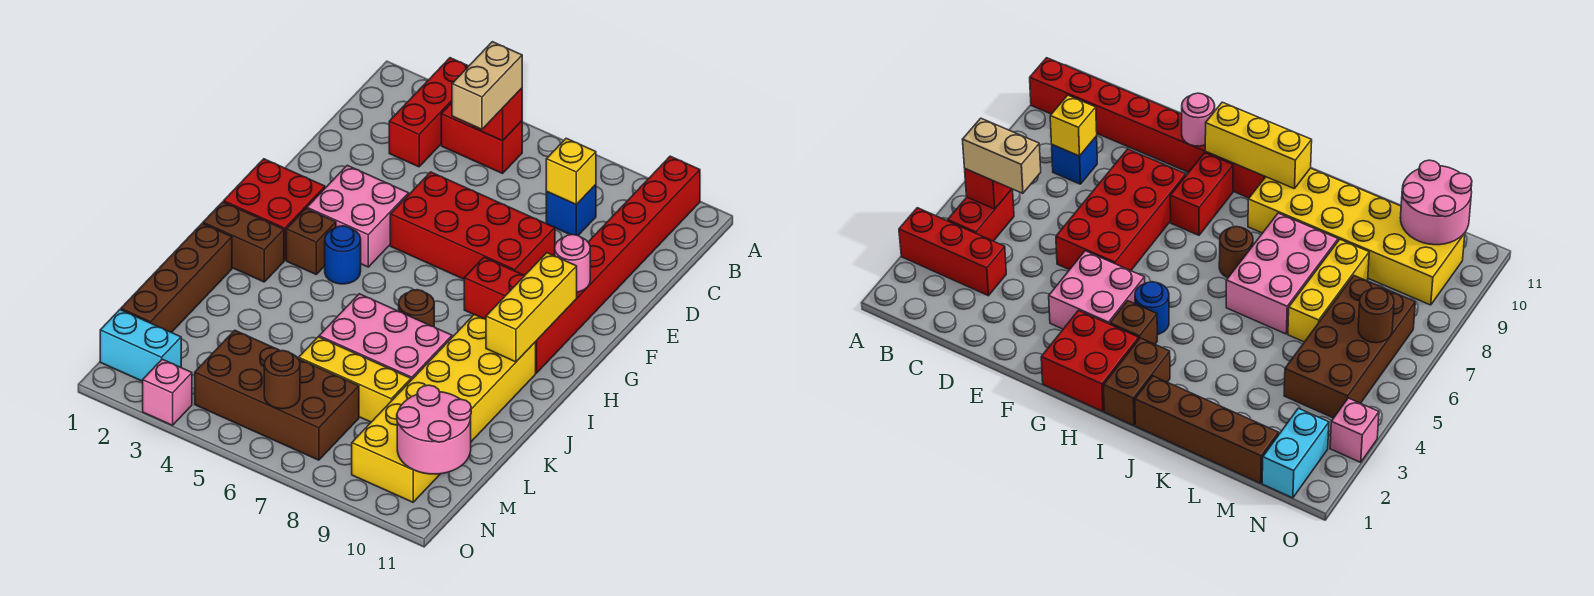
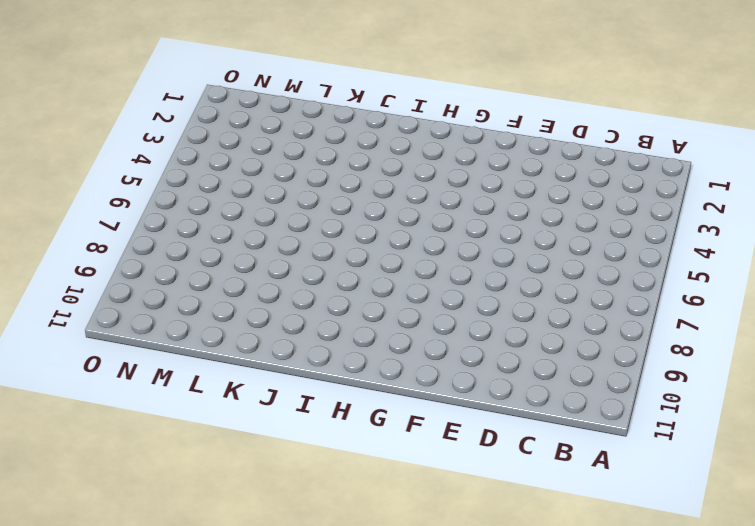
none -> red 1x3 brick [389,58,469,167]
none -> red 1x8 brick [536,156,700,373]
none -> red 1x2 brick [441,103,522,173]

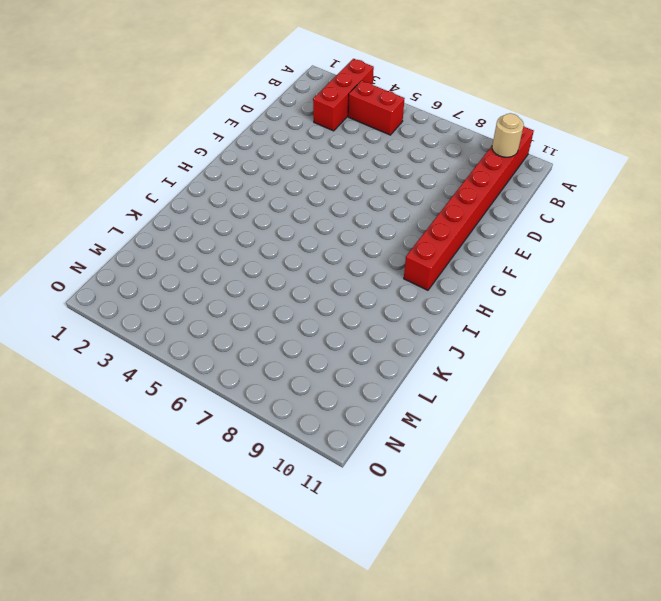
tan 1x1 round brick [492,113,524,157] -> none
none -> blue 1x1 brick [546,185,596,235]
none -> red 2x4 brick [390,172,555,279]
none -> pink 2x2 brick [307,165,409,267]

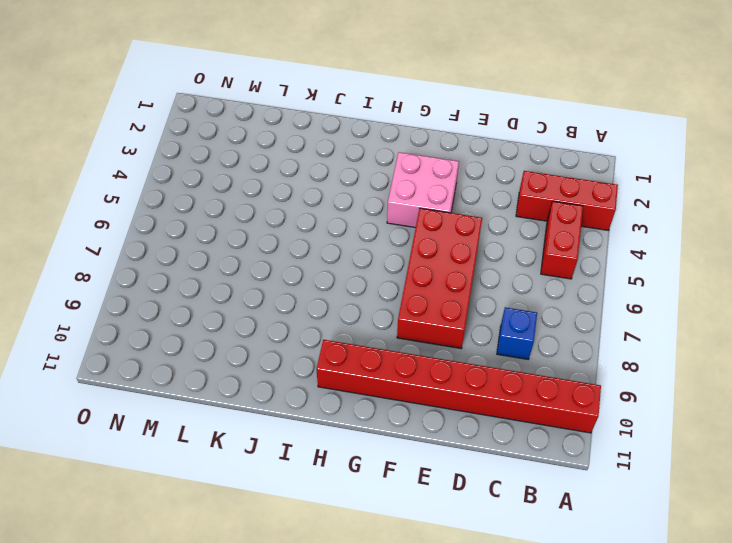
none -> red 2x2 brick [224,159,325,261]
none -> red 1x2 brick [464,258,525,319]
none -> brown 1x1 brick [286,209,336,274]

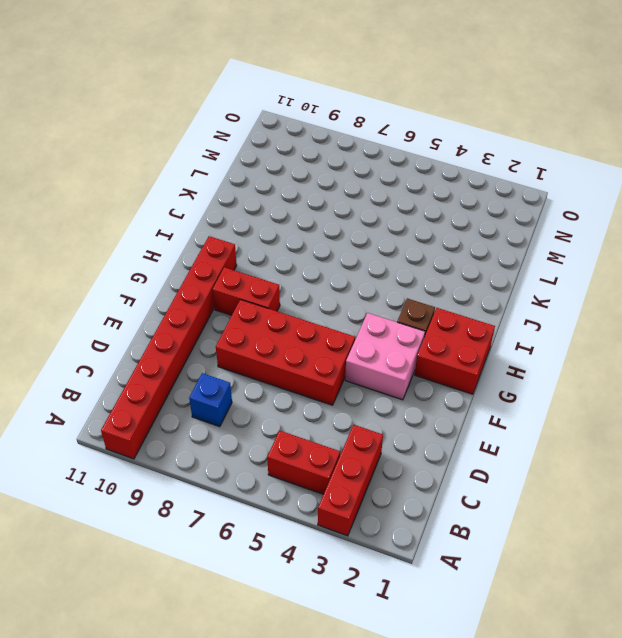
none -> blue 1x1 round brick [325,226,361,284]
none -> brown 1x2 brick [203,202,284,282]
none -> brown 1x1 round brick [399,290,434,327]

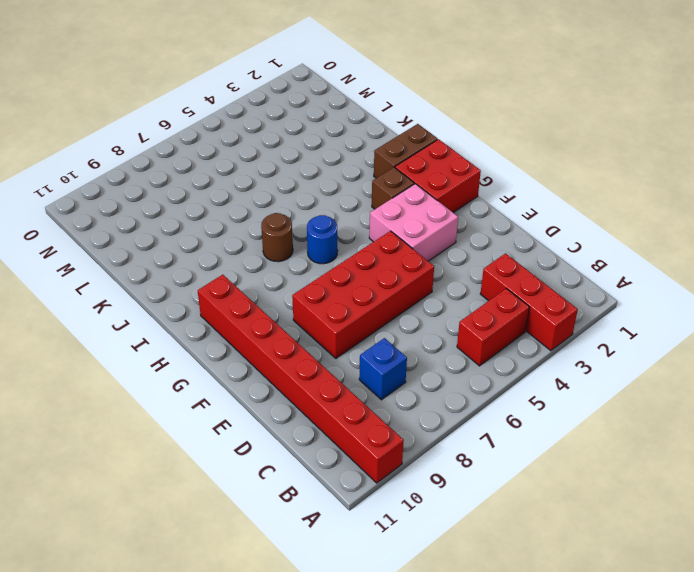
blue 1x1 round brick [307,215,338,264] -> blue 1x1 round brick moved to [325,226,361,284]
none -> red 1x2 brick [464,258,525,319]
none -> yellow 2x6 brick [352,315,536,502]
none -> brown 1x4 brick [121,223,232,333]

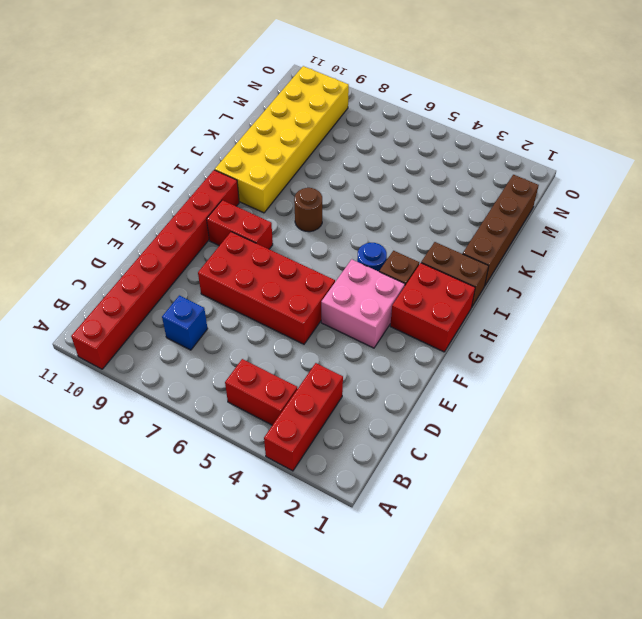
none -> pink 2x3 brick [319,294,452,380]
none -> yellow 1x3 brick [299,337,411,422]
none -> brown 2x4 brick [195,330,359,460]

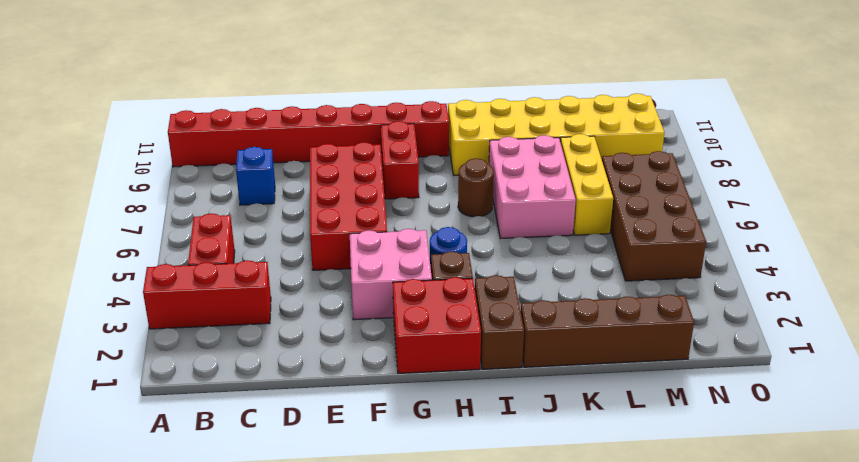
none -> cyan 1x2 brick [100,310,181,381]
none -> pink 1x1 brick [143,359,192,425]
none -> red 1x1 brick [473,88,522,141]

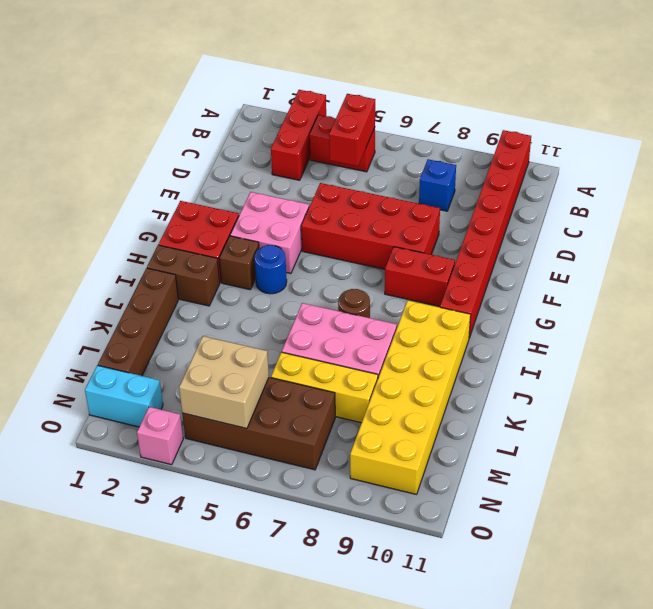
red 1x2 brick [329,94,375,166] -> red 1x1 brick [473,88,522,141]
tan 2x2 brick [179,336,269,428] -> none
none -> yellow 1x1 brick [546,138,596,205]
none -> pink 1x1 round brick [555,235,590,292]
none -> yellow 1x3 brick [486,253,577,362]

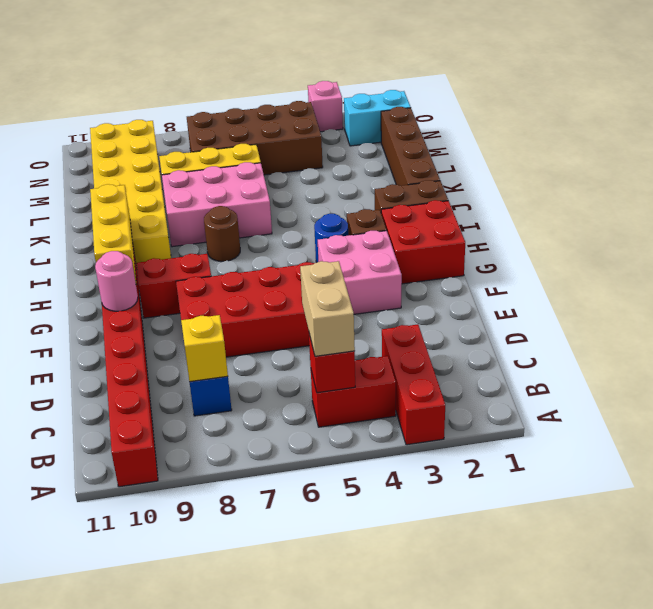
none -> pink 2x2 round brick [397,385,471,474]
none -> brown 1x1 round brick [264,351,300,409]

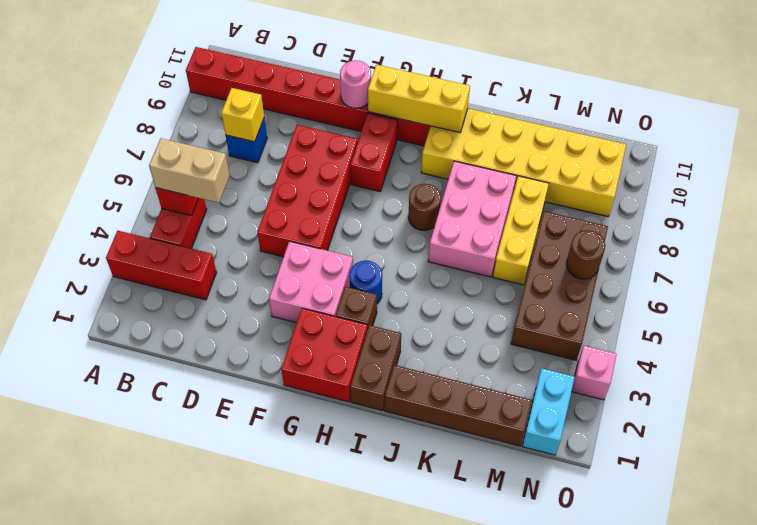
none -> pink 2x2 round brick [397,385,471,474]

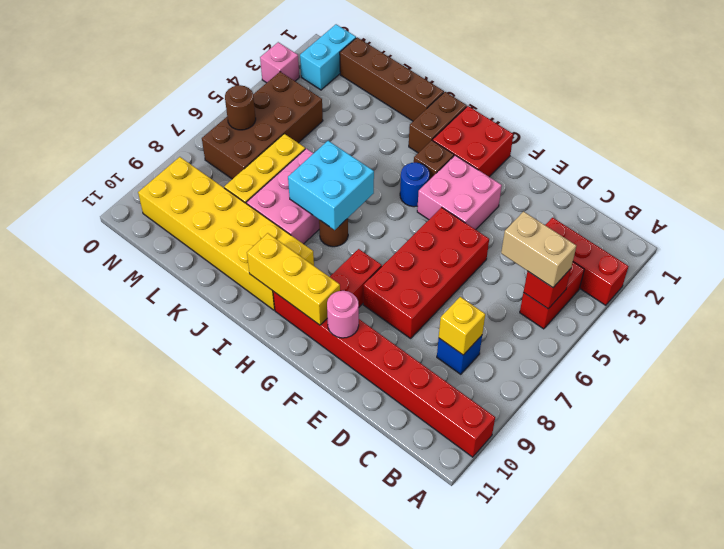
cyan 2x2 brick [288,141,374,230] -> none
none -> pink 2x2 round brick [397,385,471,474]

